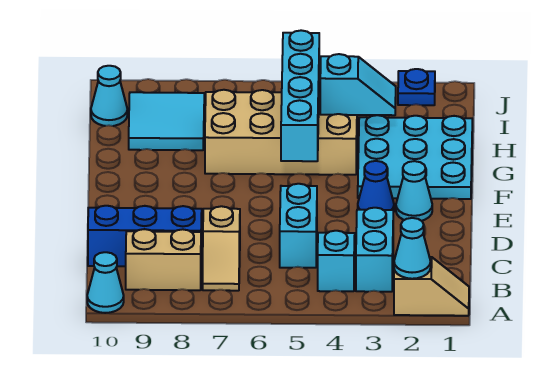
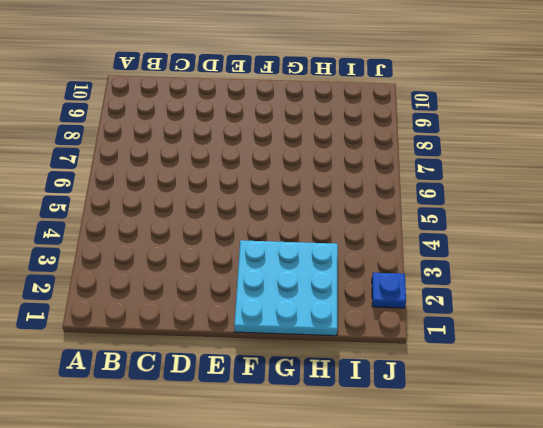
none -> tan 1x2 slope [394,257,469,316]
none -> cyan 1x1 cone [87,252,124,313]
none -> cyan 1x2 brick [356,208,393,292]

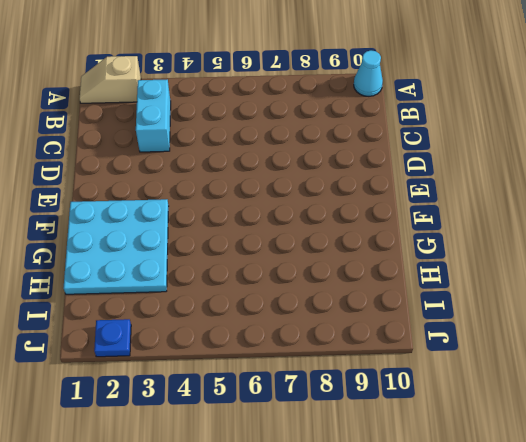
none -> cyan 1x1 brick [318,231,355,291]
none -> tan 1x2 slope [203,206,240,291]
none -> tan 1x2 brick [126,229,201,290]

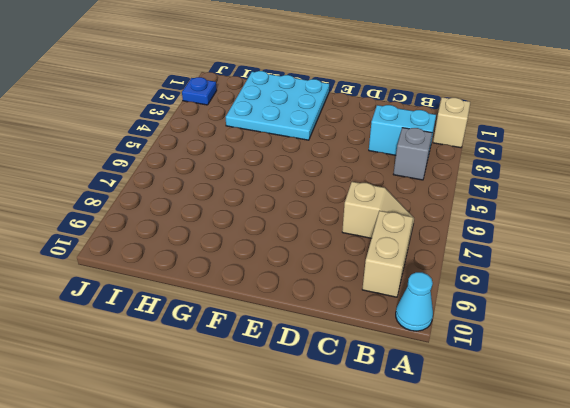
grey 1x1 brick [393,128,432,180] -> cyan 1x1 brick [318,231,355,291]
none -> cyan 1x2 brick [280,184,317,268]
none -> blue 1x3 brick [88,206,202,266]
none -> cyan 1x1 cone [396,161,432,221]

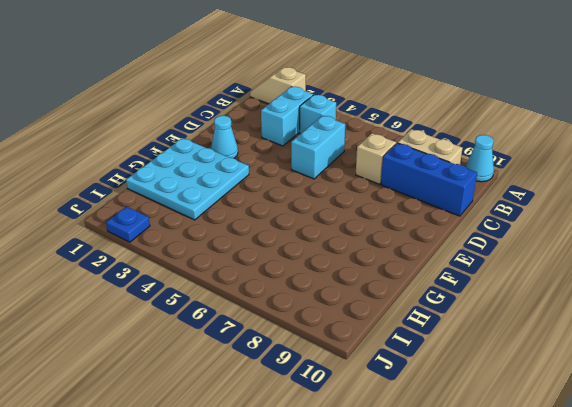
none -> blue 1x1 cone [358,161,394,212]
none -> tan 2x4 brick [205,90,357,175]
none -> cyan 2x2 tile [129,92,204,150]

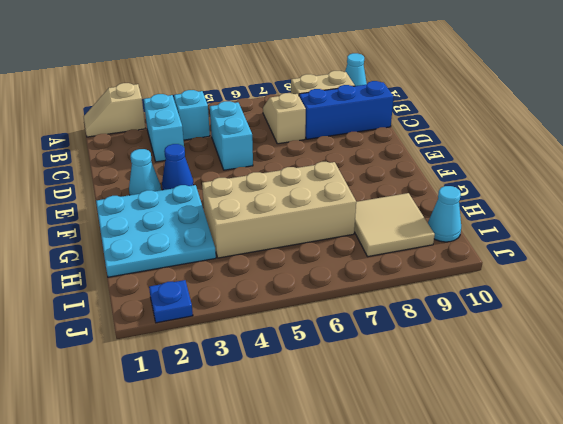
tan 2x2 tile [354,193,435,257] -> cyan 2x2 tile [129,92,204,150]
none -> cyan 1x1 cone [394,218,431,279]
none -> cyan 1x4 brick [281,30,319,161]
none -> cyan 1x2 slope [320,54,396,115]

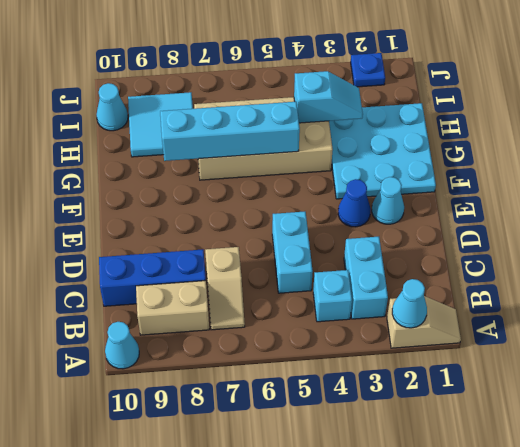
cyan 1x4 brick [160,102,300,161] -> cyan 1x4 brick turned to [281,30,319,161]

